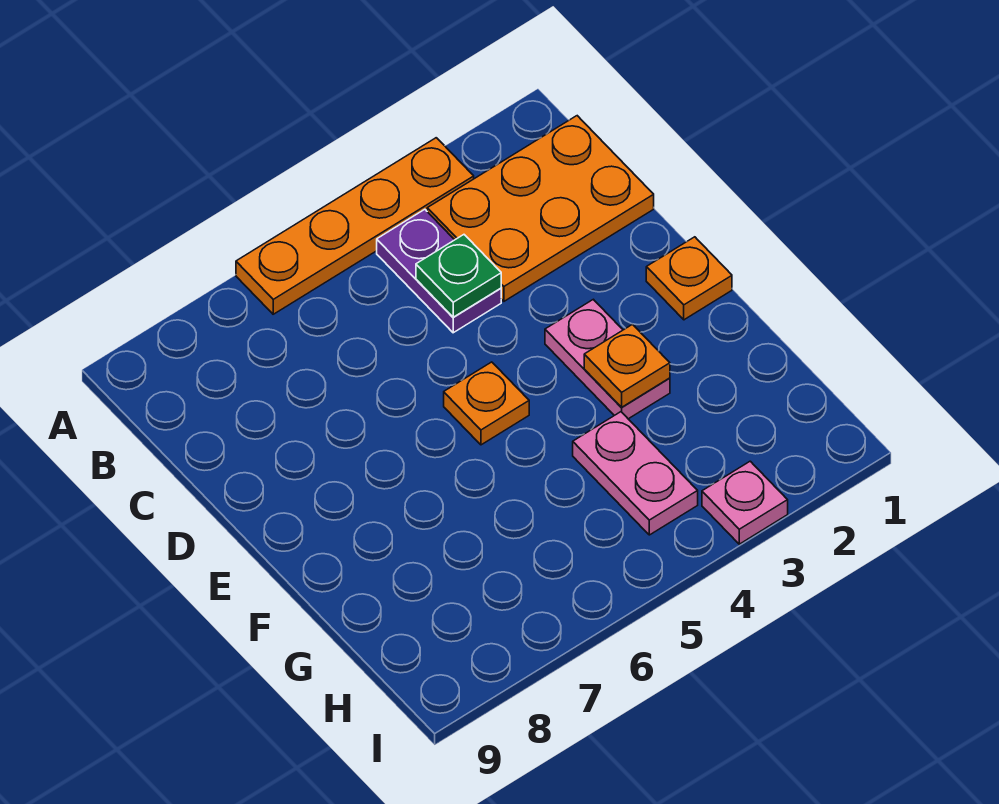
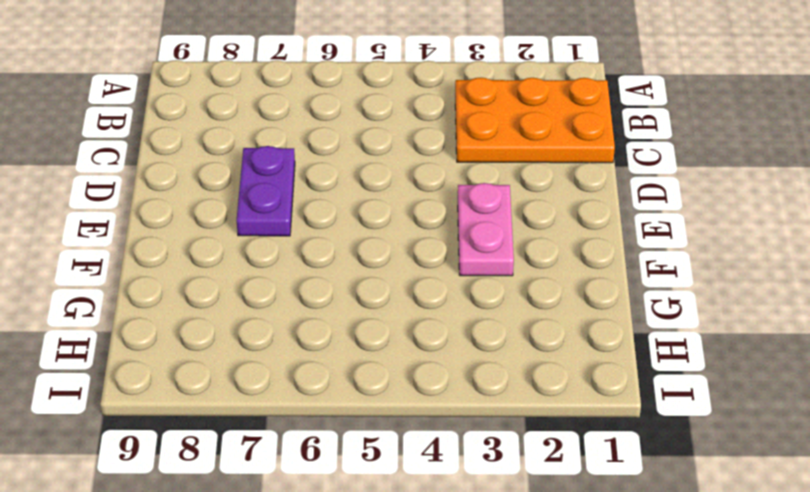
purple 1x2 plate [237,146,295,236] -> purple 1x2 plate moved to [377,209,501,333]
none -> orange 1x4 plate [236,138,474,314]
none -> orange 1x1 plate [646,237,732,320]

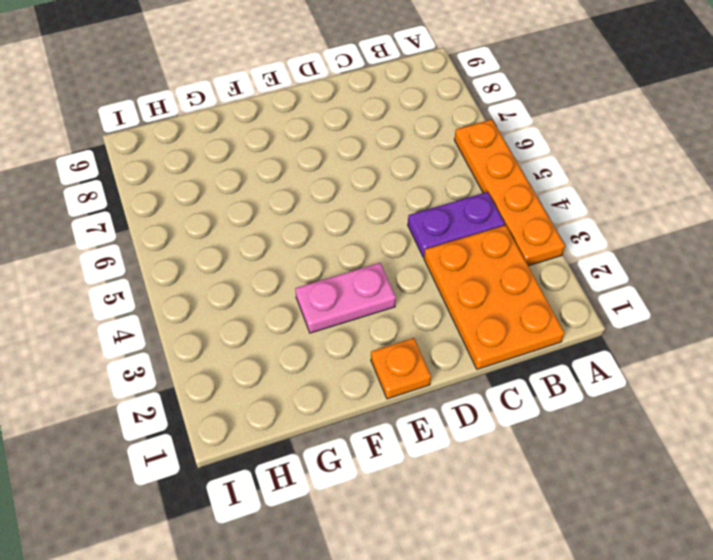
none -> orange 1x1 plate [444,362,529,445]
none -> pink 1x2 plate [573,412,698,535]

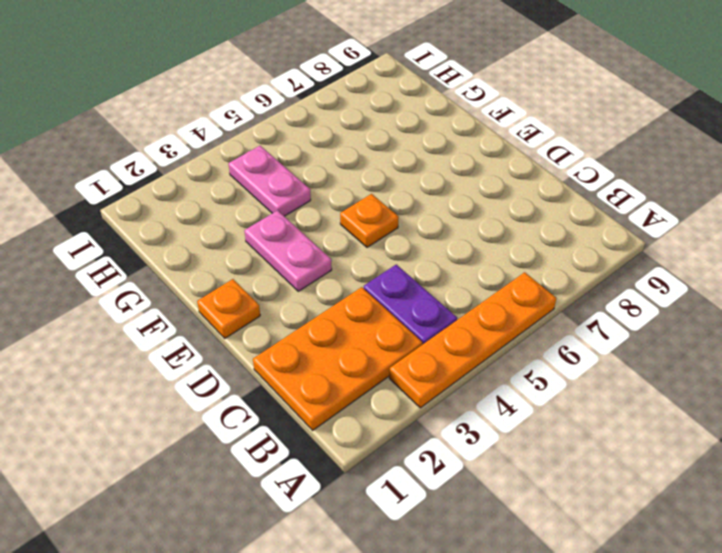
none -> pink 1x1 plate [702,461,788,544]
none -> green 1x1 plate [416,235,501,317]

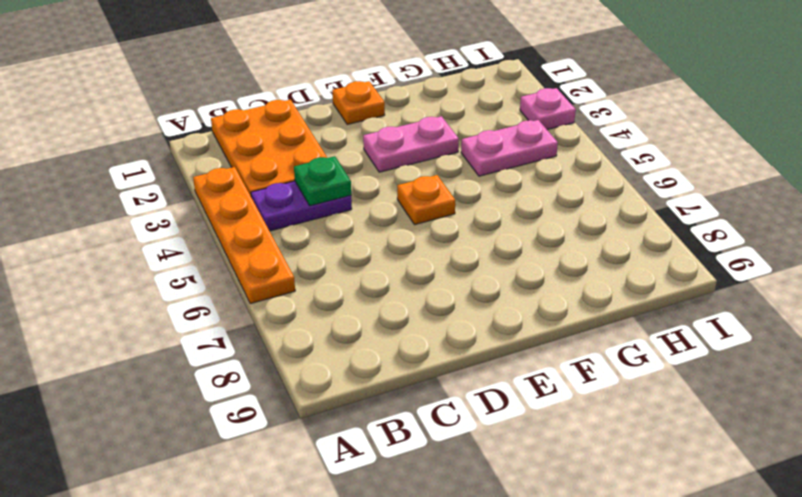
none -> orange 1x1 plate [584,325,670,407]

